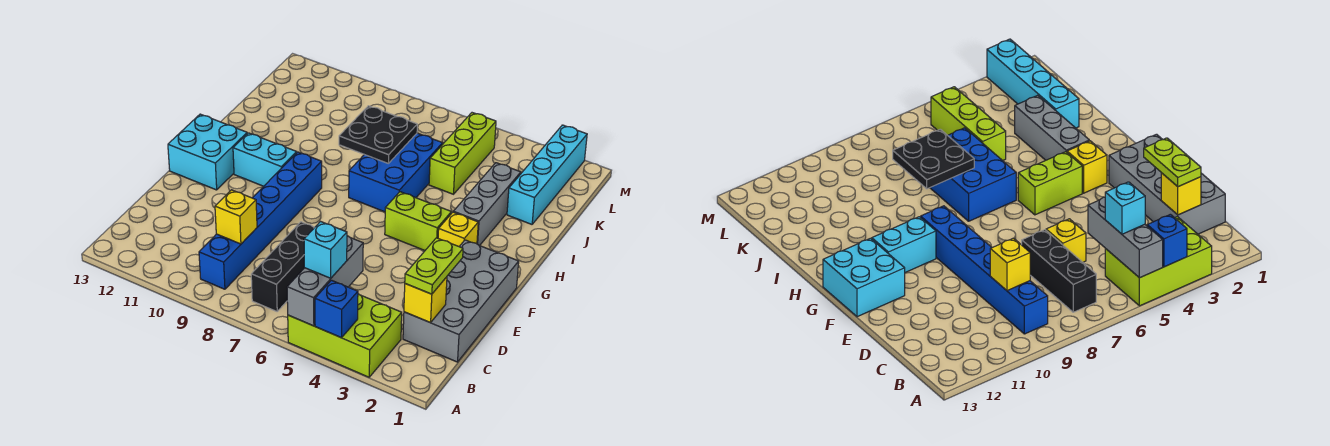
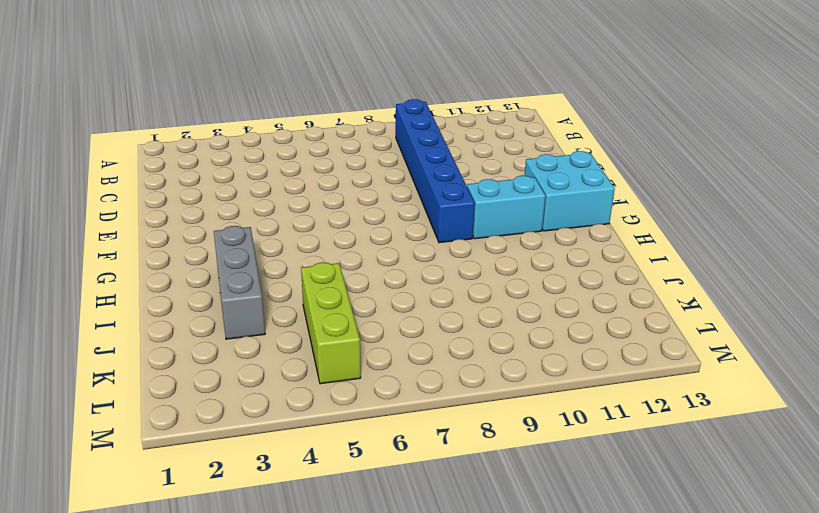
none -> lime 2x3 brick [288,294,402,377]
none -> black 1x3 brick [251,222,315,311]
none -> grey 2x4 brick [403,240,519,362]

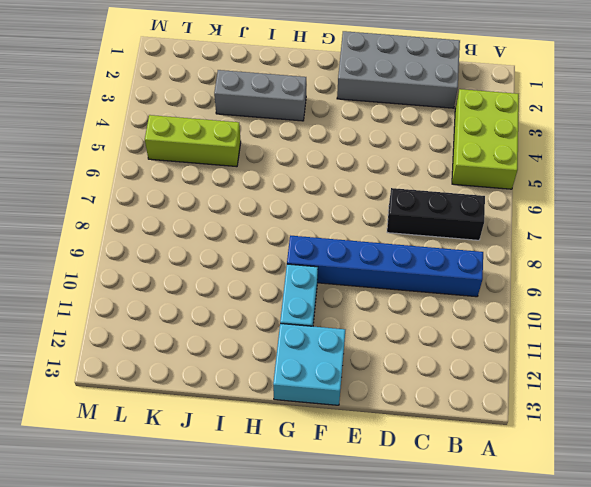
none -> yellow 1x1 brick [1046,219,1086,262]
none -> yellow 1x1 brick [438,212,478,246]
none -> lime 1x2 brick [385,192,451,250]

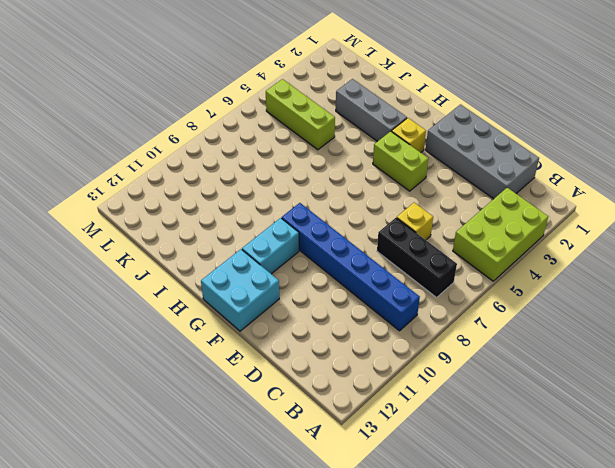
lime 1x2 brick [373,131,428,191] -> lime 1x2 brick turned to [385,192,451,250]
none -> blue 2x3 brick [349,133,443,212]
none -> cyan 1x4 brick [507,125,587,224]
none -> blue 1x1 brick [315,280,358,338]

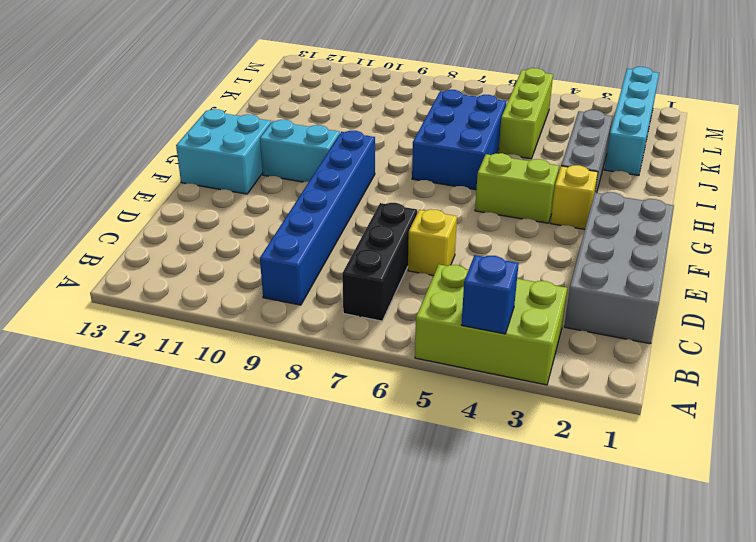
none -> grey 1x3 brick [287,236,363,326]
none -> yellow 1x1 brick [404,277,447,322]
none -> yellow 1x1 brick [215,190,257,244]

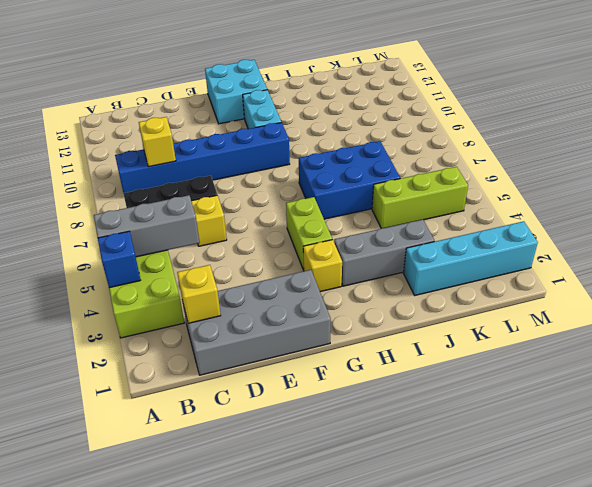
none -> black 2x2 plate [339,106,417,163]
none -> cyan 1x1 brick [304,222,347,278]
none -> lime 1x2 plate [405,238,463,294]

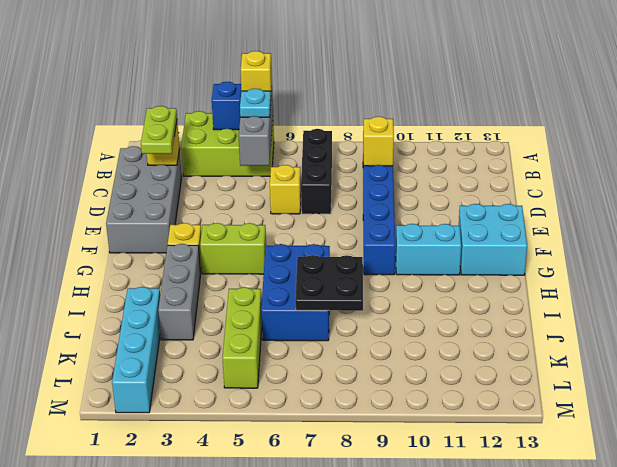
yellow 1x1 brick [241,51,272,92] -> none
cyan 1x1 plate [240,89,271,117] -> cyan 1x1 brick [304,222,347,278]

